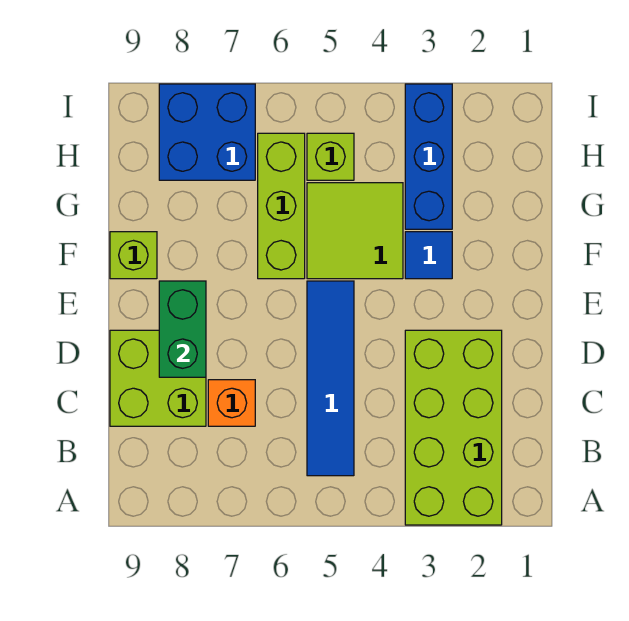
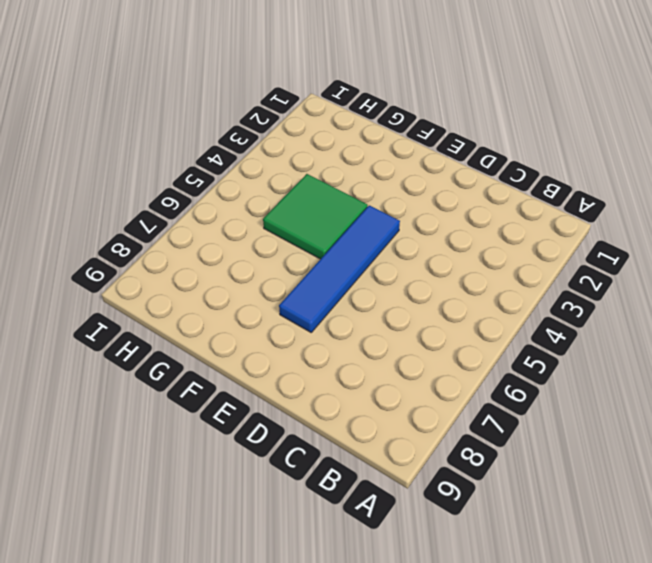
blue 1x4 tile [279,205,400,332] -> blue 1x4 tile turned to [307,281,354,476]
green 2x2 tile [263,174,368,259] -> lime 2x2 tile [307,183,403,279]
none -> lime 2x4 brick [405,330,502,525]
none -> orange 1x1 brick [208,380,255,426]
none -> lime 2x2 brick [110,330,206,426]

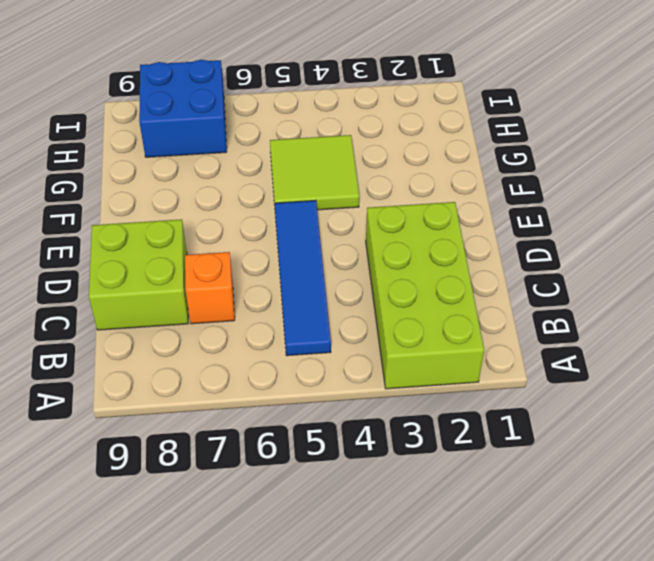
none -> blue 1x1 tile [405,232,452,279]
none -> lime 1x3 brick [258,133,305,279]
none -> lime 1x1 brick [110,232,157,279]

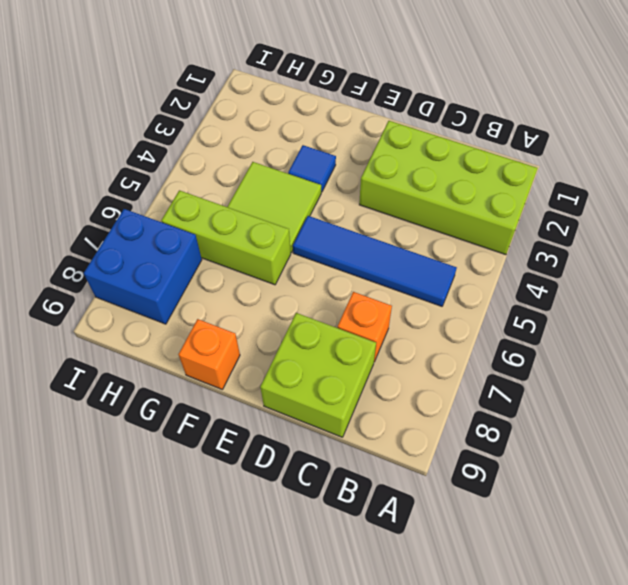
orange 1x1 brick [178,319,240,389] -> lime 1x1 brick [110,232,157,279]
none -> blue 1x3 brick [405,84,452,229]
none -> lime 1x1 brick [307,133,354,180]
none -> green 1x2 brick [159,281,206,377]

